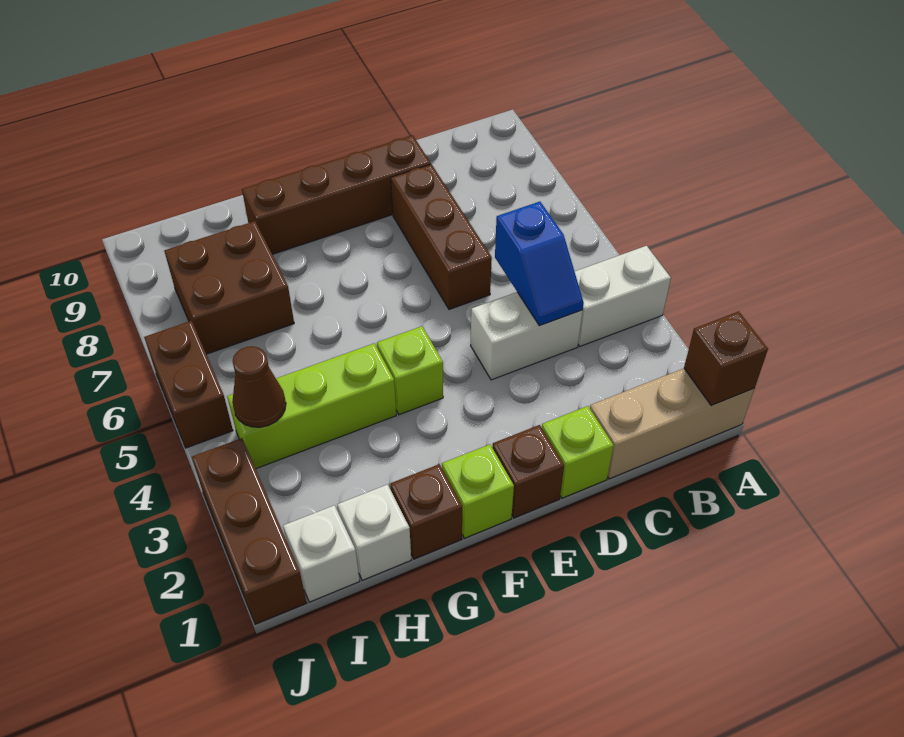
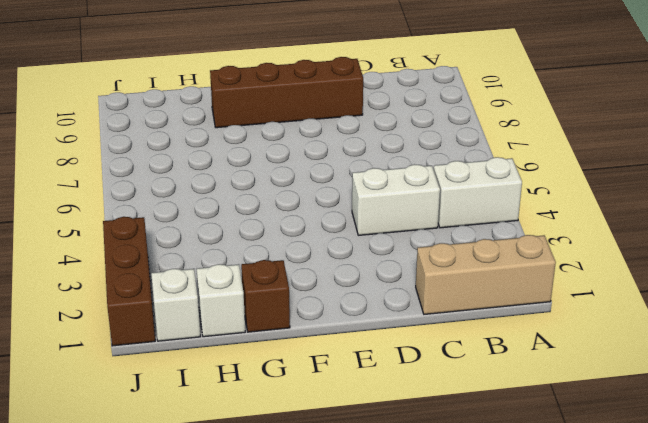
none -> lime 1x1 brick [542,406,614,498]
none -> brown 1x3 brick [391,164,492,309]
none -> brown 1x1 brick [492,425,564,518]

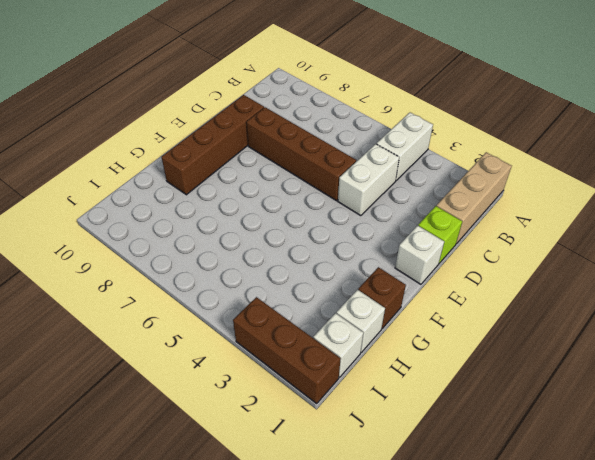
brown 1x4 brick [246,107,356,201] -> brown 1x3 brick [391,164,492,309]
white 1x1 brick [395,225,444,284] -> brown 1x1 brick [492,425,564,518]
none -> lime 1x1 brick [442,444,514,538]
none -> lime 1x1 brick [377,326,443,415]
none -> lime 1x3 brick [227,343,396,469]

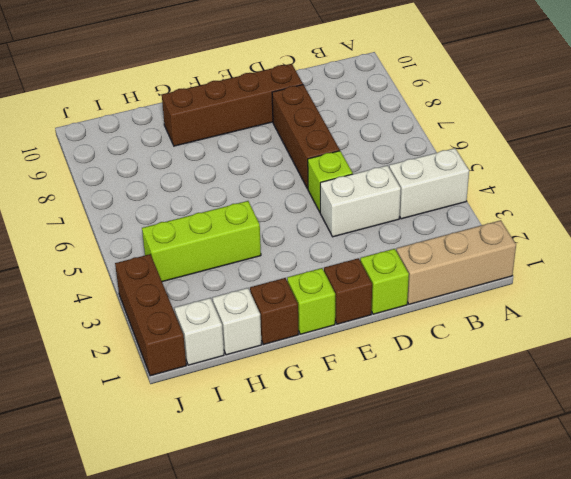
lime 1x1 brick [308,151,353,212] -> lime 1x1 brick moved to [377,326,443,415]
none -> brown 2x2 brick [164,221,294,354]
none -> brown 1x2 brick [144,321,233,448]
none -> brown 1x1 brick [684,311,768,405]

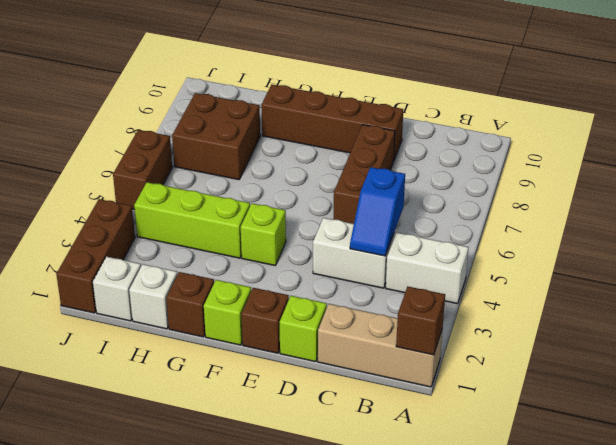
none -> brown 1x1 cone [232,346,286,427]

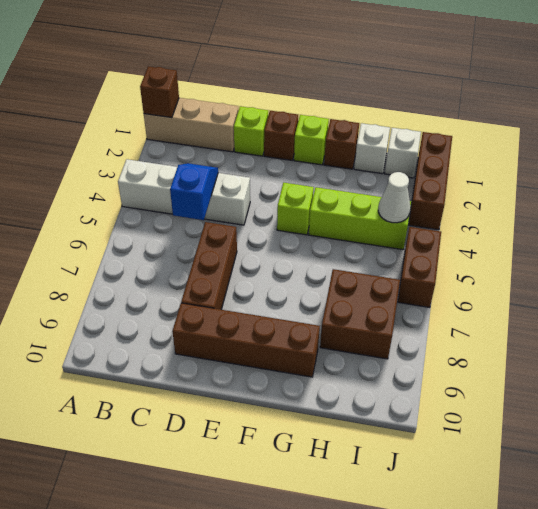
white 1x1 cone [378,172,410,223] -> brown 1x1 cone [232,346,286,427]

